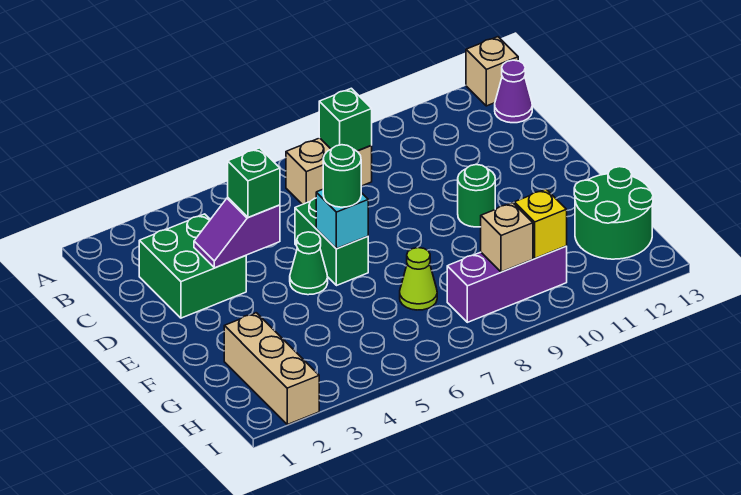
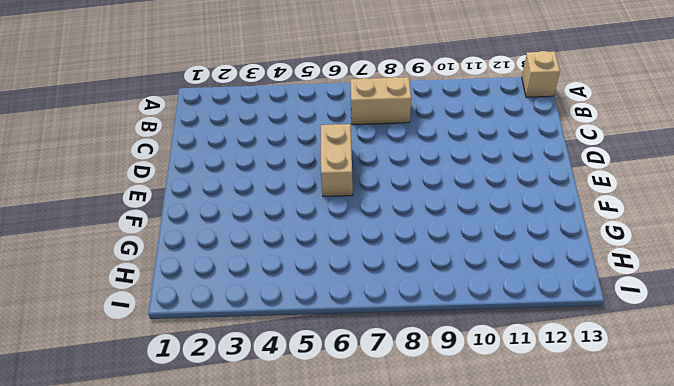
tan 1x2 brick [321,124,353,196] -> green 1x2 brick [295,198,368,286]
none -> purple 1x1 cone [495,60,532,123]
none -> green 2x2 brick [139,214,246,318]
none -> green 1x1 cone [290,232,328,295]

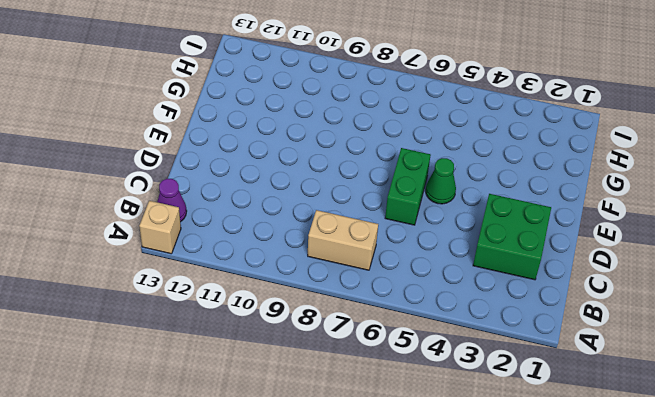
none -> green 1x1 round brick [458,165,495,227]
none -> tan 1x3 brick [224,313,319,425]
none -> lime 1x1 cone [400,248,437,310]

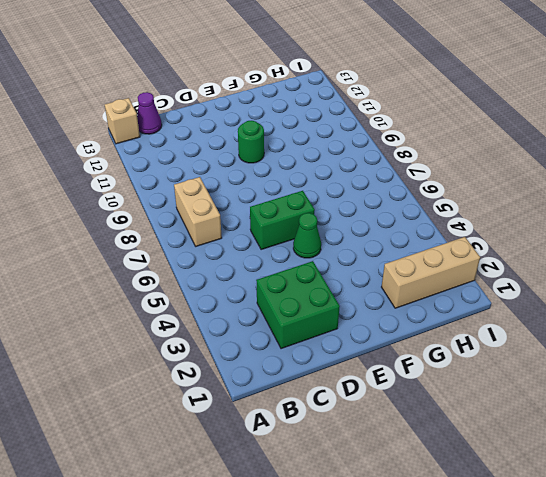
none -> lime 1x1 cone [400,248,437,310]
none -> green 2x2 round brick [574,167,653,259]
none -> purple 1x3 brick [447,246,567,322]

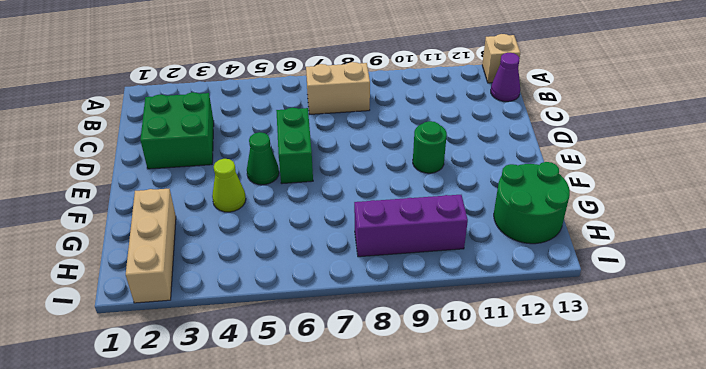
lime 1x1 cone [212,159,246,212] -> lime 1x1 cone moved to [400,248,437,310]
none -> green 1x1 brick [319,88,372,151]
none -> purple 1x2 slope [194,198,280,268]
none -> cyan 1x1 brick [316,189,368,249]

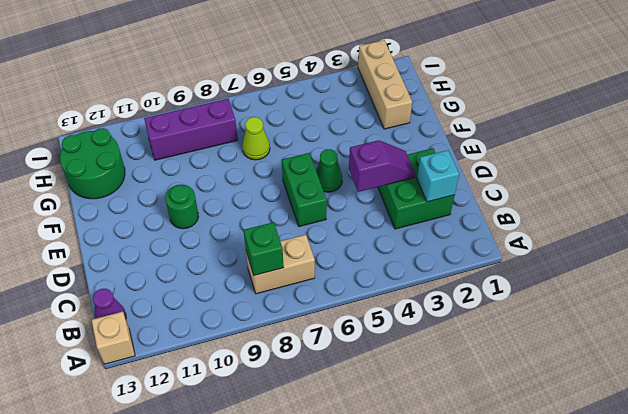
cyan 1x1 brick [417,150,459,202] -> cyan 1x1 brick moved to [316,189,368,249]
none -> tan 1x1 brick [481,203,533,272]
none -> yellow 1x1 brick [514,189,567,258]
none -> green 1x1 brick [228,148,280,218]

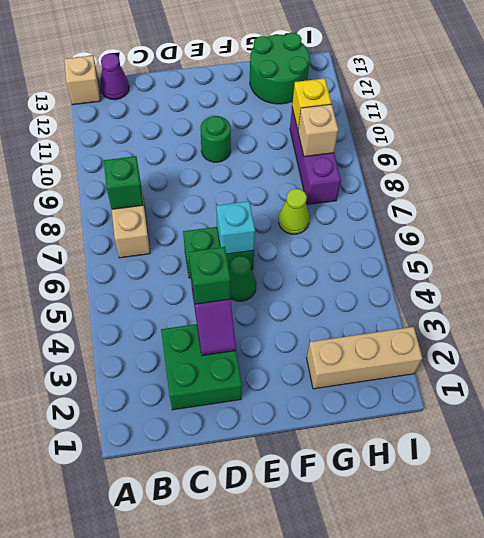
none -> green 1x1 round brick [323,145,361,207]

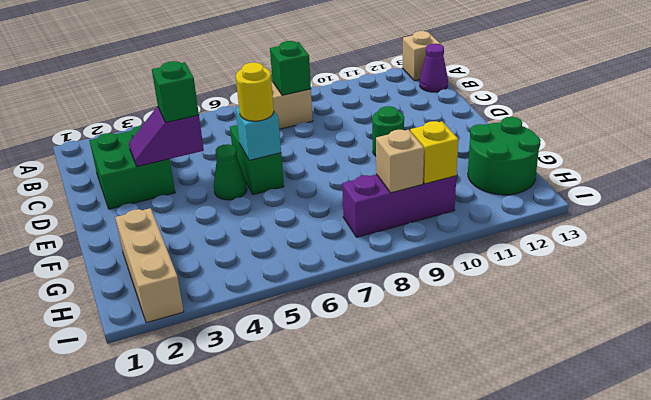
yellow 1x1 round brick [236,62,274,121] -> green 1x1 round brick [323,145,361,207]
none -> lime 1x1 cone [400,248,437,310]

